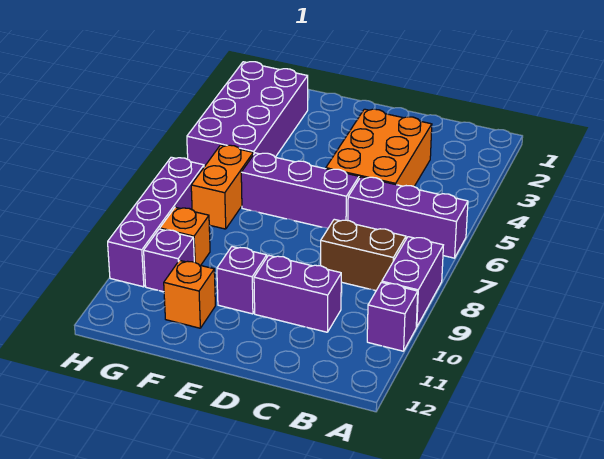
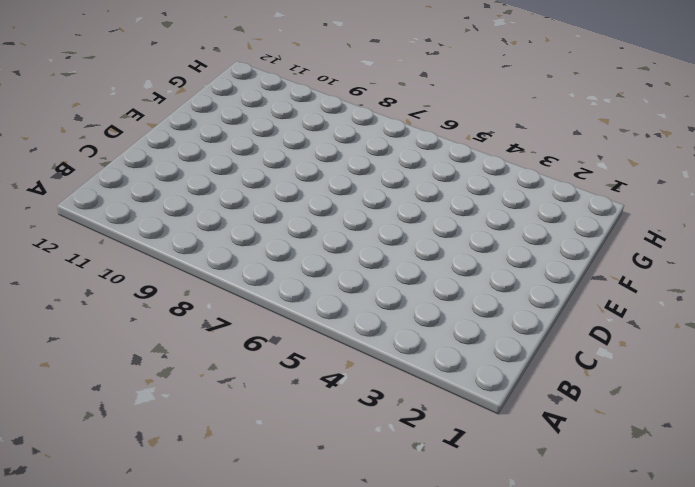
none -> purple 1x3 brick [348,177,468,258]
none -> purple 1x2 brick [382,237,443,327]
none -> purple 1x1 brick [367,282,418,351]

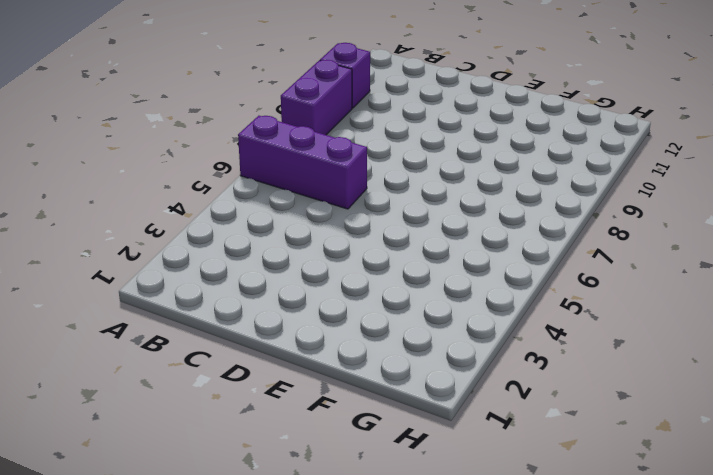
none -> brown 1x2 brick [321,219,406,291]
none -> orange 2x3 brick [326,109,432,186]
none -> purple 1x2 brick [254,255,341,332]

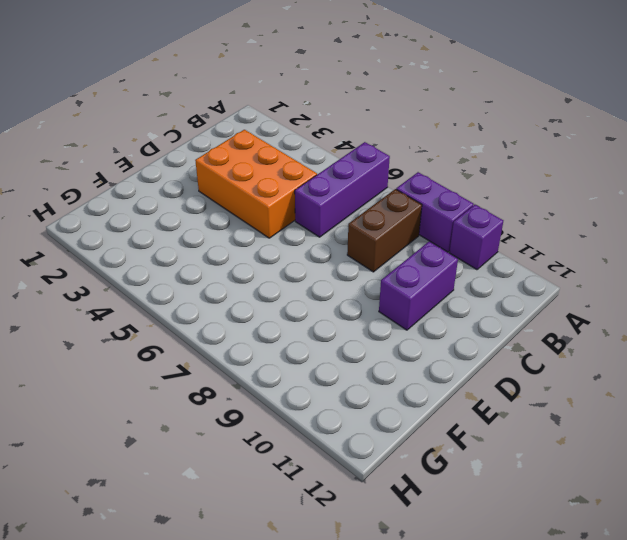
none -> purple 1x3 brick [241,153,359,228]
none -> purple 1x1 brick [217,247,267,314]
none -> orange 1x1 brick [164,260,215,328]

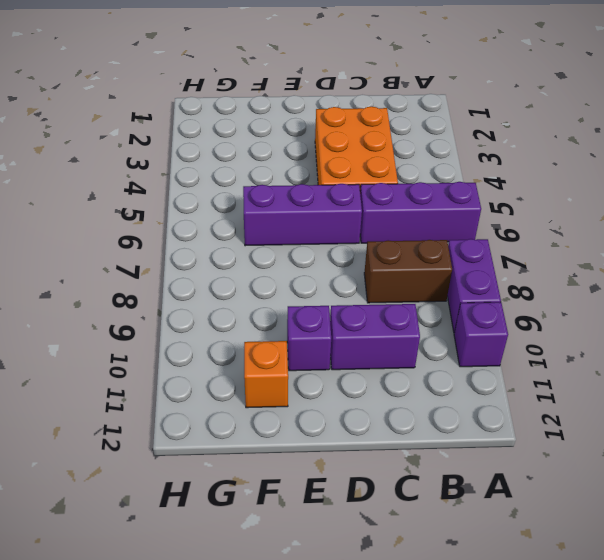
none -> purple 2x4 brick [187,62,308,167]
none -> orange 1x2 brick [191,145,253,229]
none -> orange 1x1 brick [160,207,210,265]

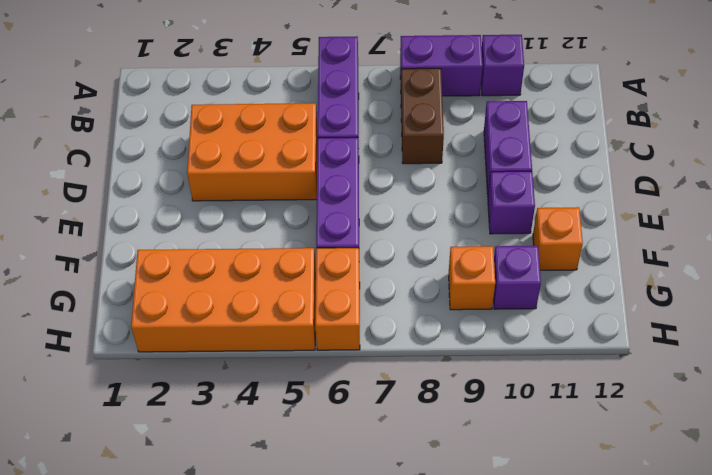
orange 2x4 brick [131,248,316,352] -> purple 2x4 brick [187,62,308,167]
orange 1x2 brick [315,248,360,350] -> orange 1x2 brick turned to [191,145,253,229]
none -> purple 1x4 brick [108,157,204,287]

